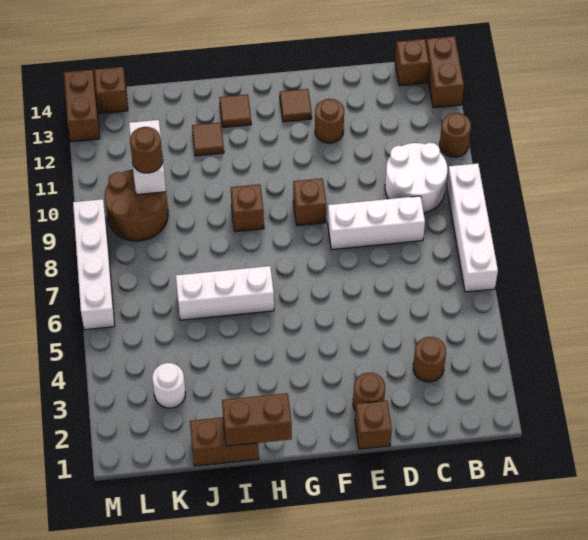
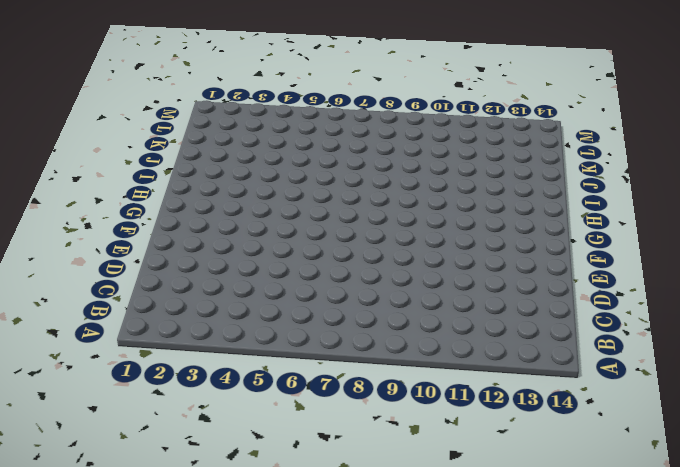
none -> white 1x4 brick [447,164,498,292]
none -> brown 1x1 round brick [440,113,471,157]
none -> brown 1x2 brick [426,36,464,108]

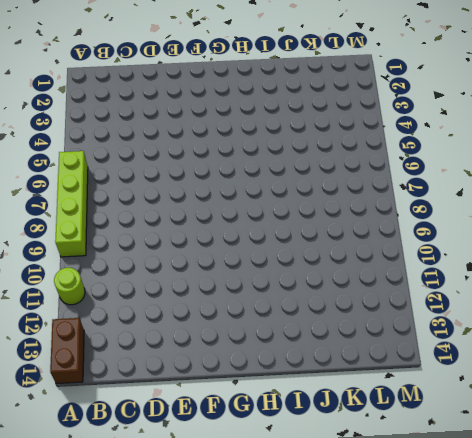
lime 1x4 brick [55,151,88,257] -> white 1x4 brick [447,164,498,292]
lime 1x1 round brick [54,268,85,305] -> brown 1x1 round brick [440,113,471,157]
none -> white 2x2 round brick [385,143,448,213]
none -> brown 1x1 brick [395,39,429,86]
none -> brown 1x1 round brick [413,337,446,382]

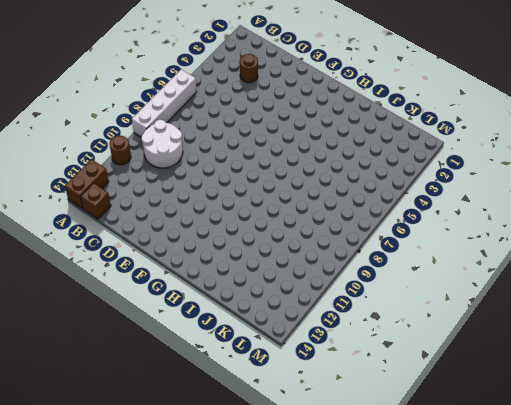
none -> white 1x3 brick [328,196,425,250]
none -> brown 1x1 brick [355,401,392,449]
none -> brown 1x1 round brick [353,373,385,411]

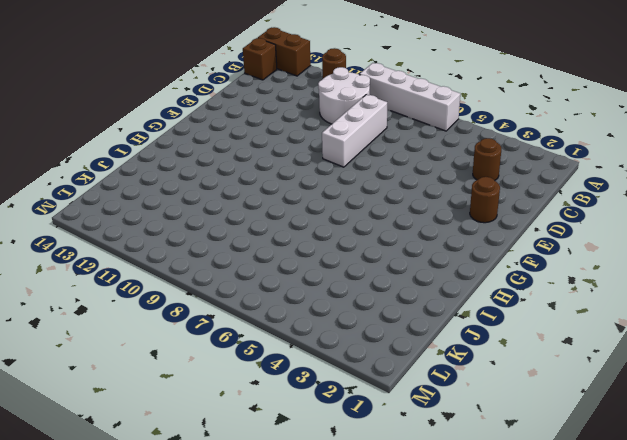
none -> brown 1x1 brick [355,401,392,449]
none -> brown 1x1 round brick [315,99,344,143]
none -> brown 1x1 brick [293,178,326,226]

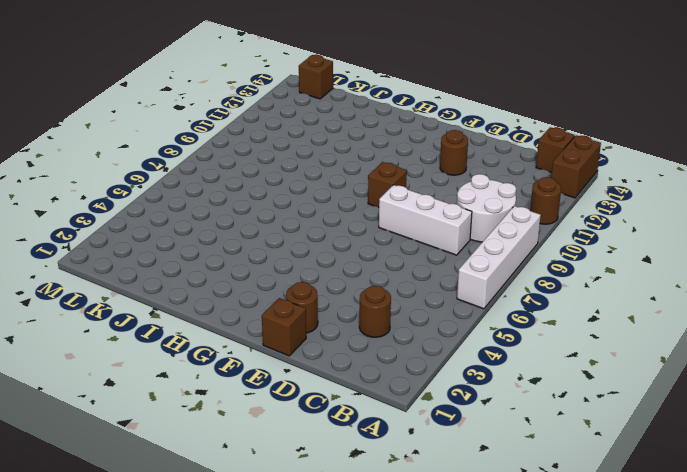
none -> brown 1x1 tile [280,89,312,122]
none -> white 1x3 brick [176,266,274,320]
none -> brown 1x1 brick [231,184,264,232]

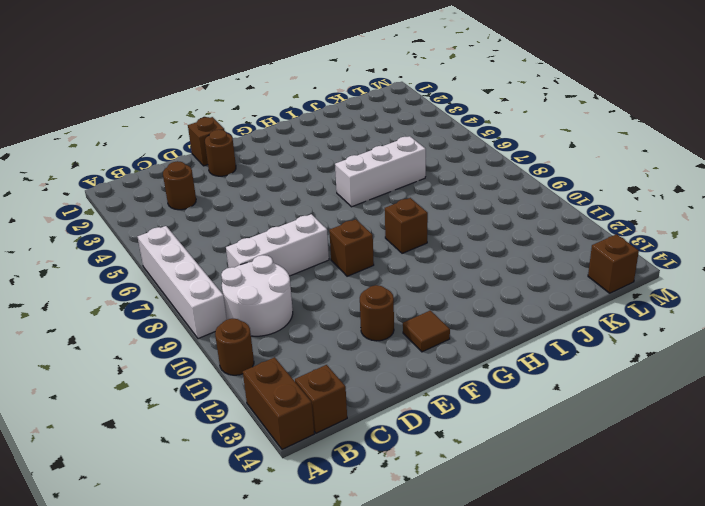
none -> brown 1x1 tile [219,94,251,127]
none -> brown 1x2 brick [190,417,259,466]
none -> brown 1x1 tile [192,122,224,156]

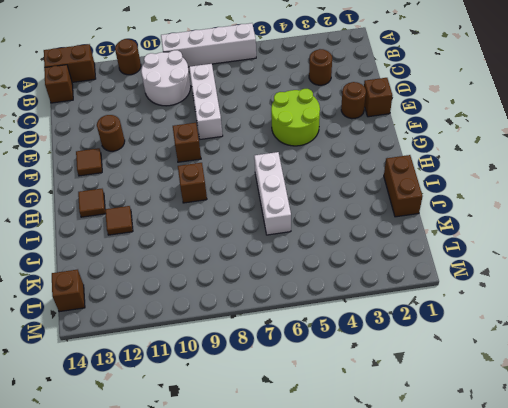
lime 2x2 round brick [271,89,320,146] -> none
none -> white 1x1 round brick [152,363,186,408]
none -> brown 2x2 round brick [105,170,168,241]
none -> white 1x4 brick [73,199,115,330]

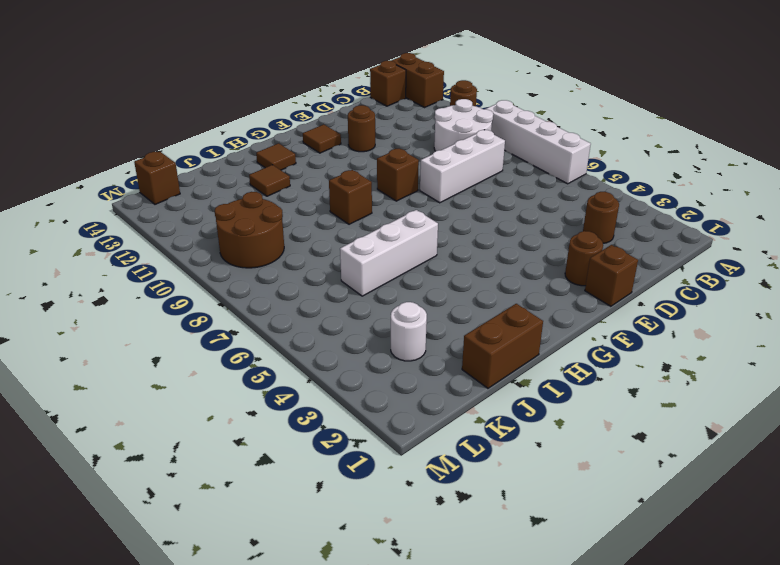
none -> white 1x4 brick [73,199,115,330]
none -> brown 1x2 brick [64,70,100,142]
none -> brown 1x2 brick [222,393,292,446]

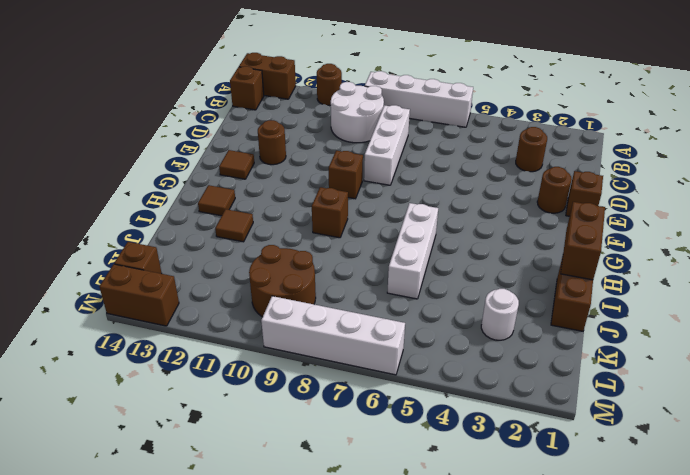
none -> white 1x2 brick [129,120,166,195]
none -> brown 1x1 round brick [130,127,163,173]

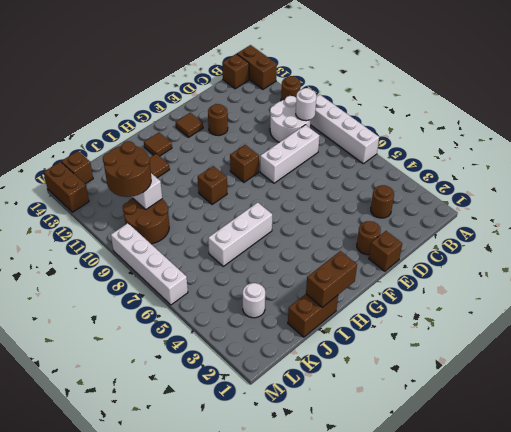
white 1x1 round brick [296,88,316,121] -> none
brown 2x2 round brick [103,141,151,197] -> brown 1x1 round brick [130,127,163,173]

